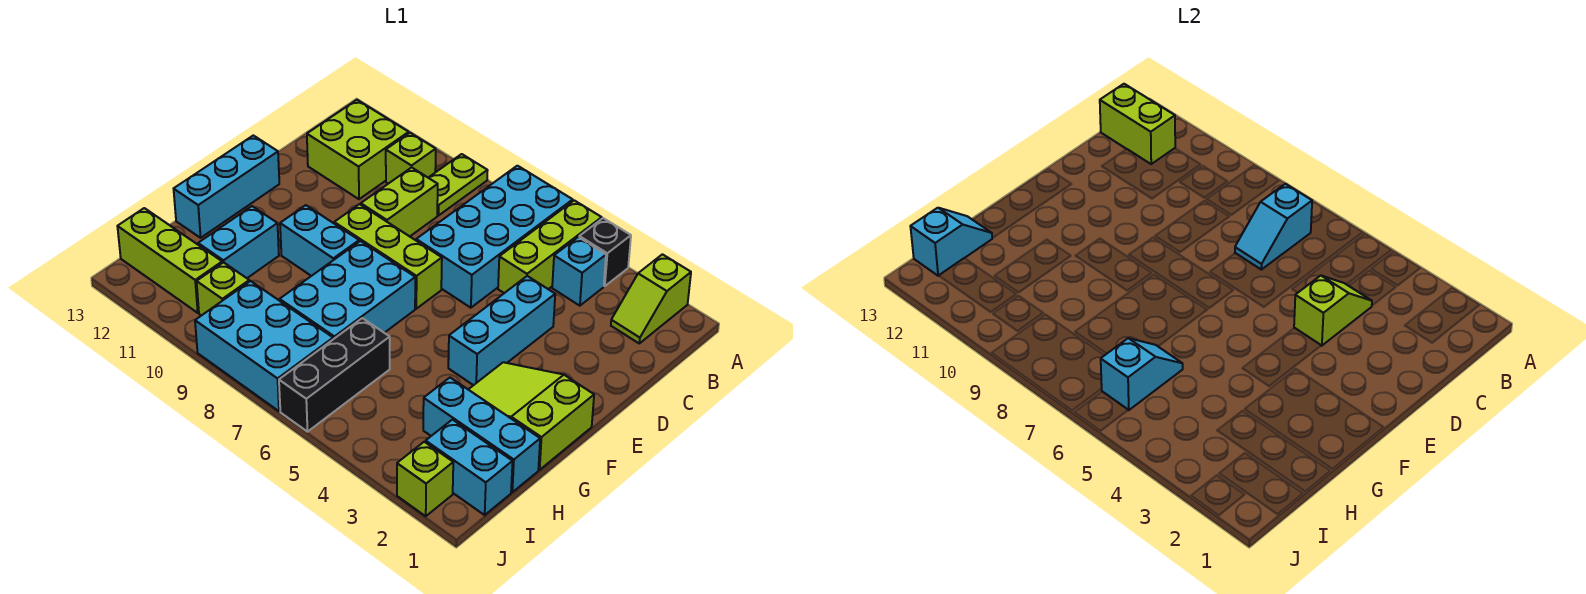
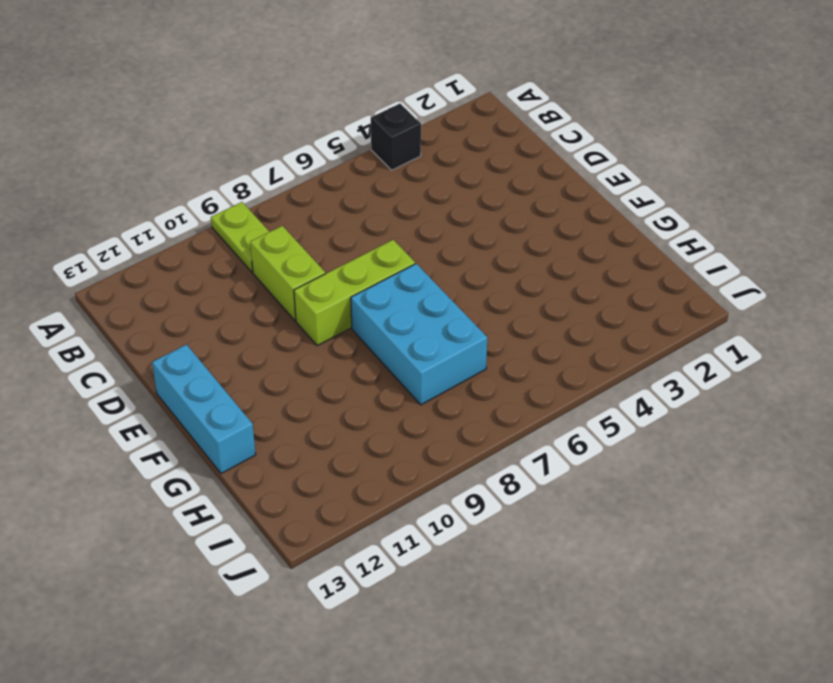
none -> lime 1x2 slope [611,254,691,343]
none -> lime 1x3 brick [498,200,602,293]
none -> cyan 2x4 brick [416,166,573,308]

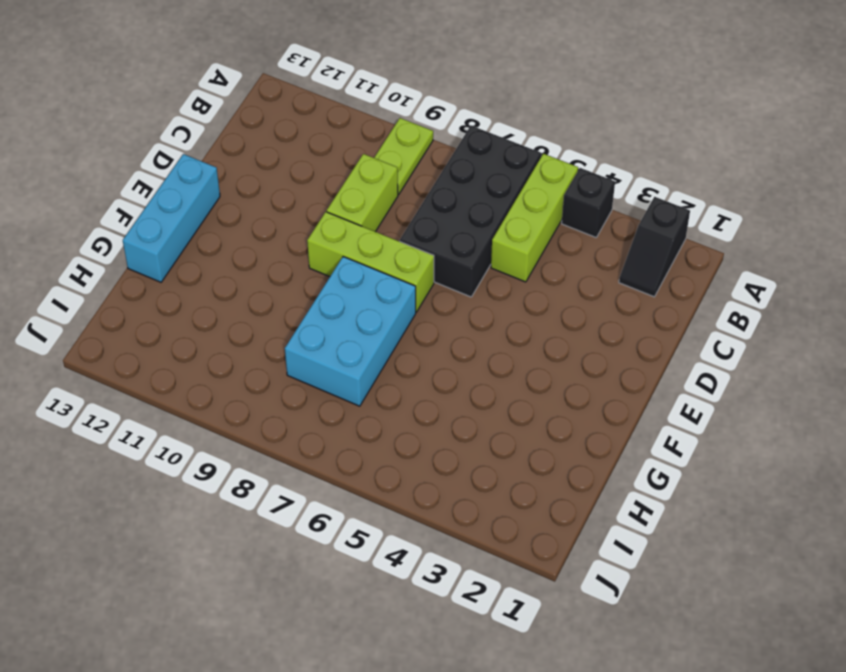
black 1x2 slope [619,197,690,297] -> lime 1x2 slope [611,254,691,343]
black 2x4 brick [400,126,541,297] -> cyan 2x4 brick [416,166,573,308]
none -> cyan 1x1 brick [552,237,606,306]
none -> lime 1x1 brick [386,133,436,184]
none -> lime 2x2 brick [307,100,409,199]

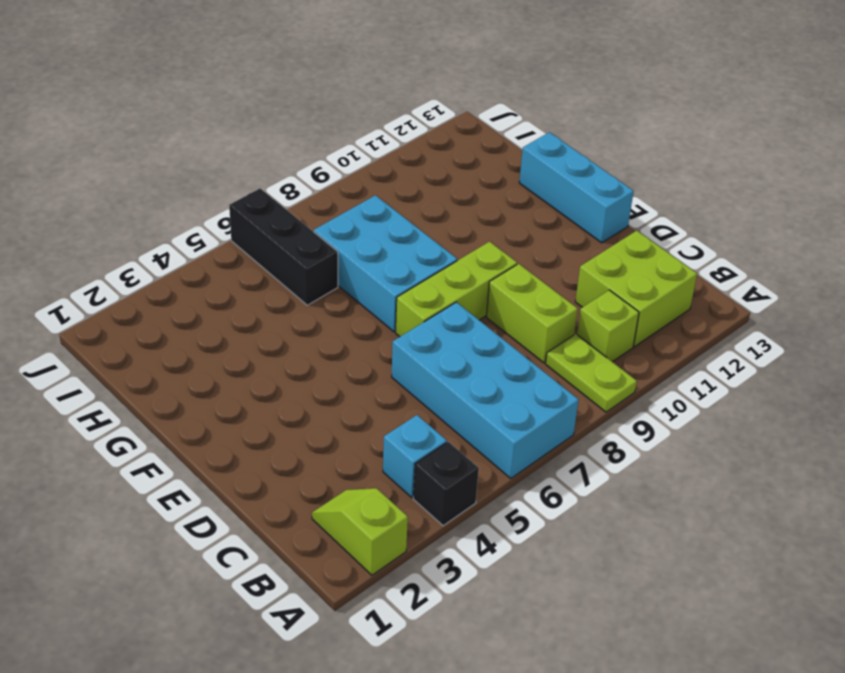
none -> lime 1x3 brick [498,200,602,293]
none -> cyan 1x3 brick [448,276,555,385]
none -> lime 2x3 slope [468,362,594,470]

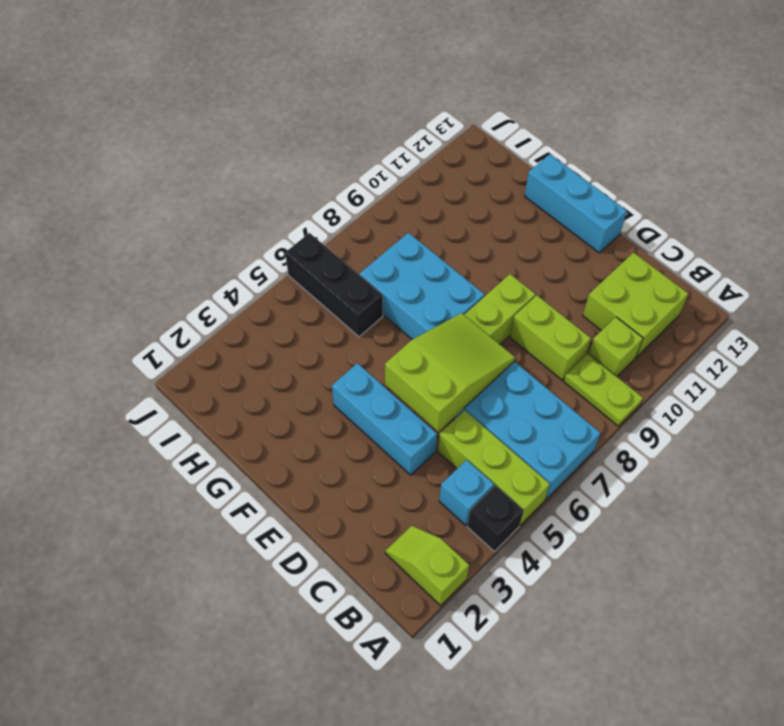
lime 2x3 slope [385,313,515,432] -> lime 2x3 slope moved to [468,362,594,470]
none -> cyan 1x2 brick [280,205,359,276]
none -> cyan 1x2 brick [198,206,279,278]
none -> cyan 1x3 brick [423,378,540,492]

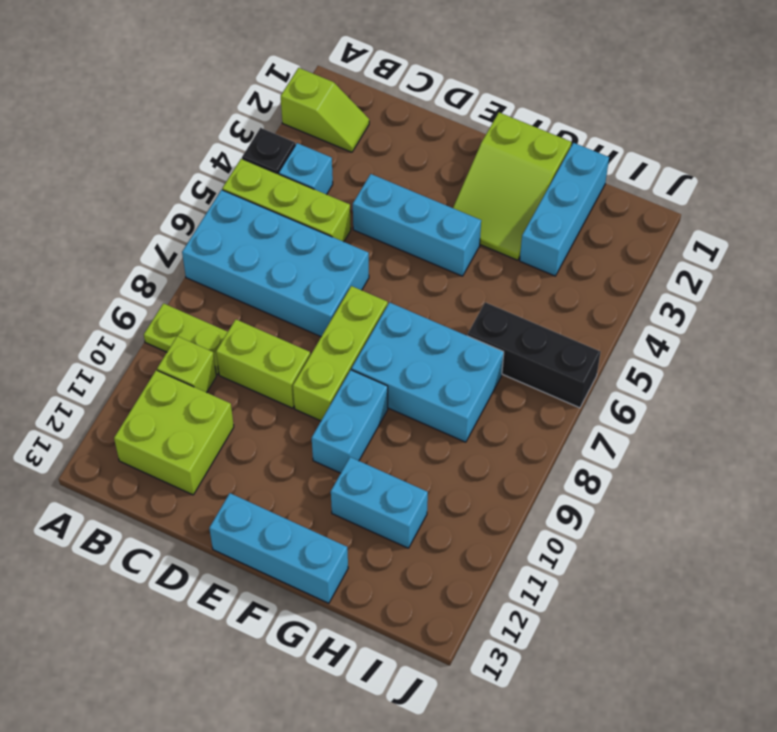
none -> cyan 1x2 brick [426,420,513,515]
none -> cyan 2x3 brick [195,281,333,411]
none -> lime 1x1 brick [197,262,249,316]

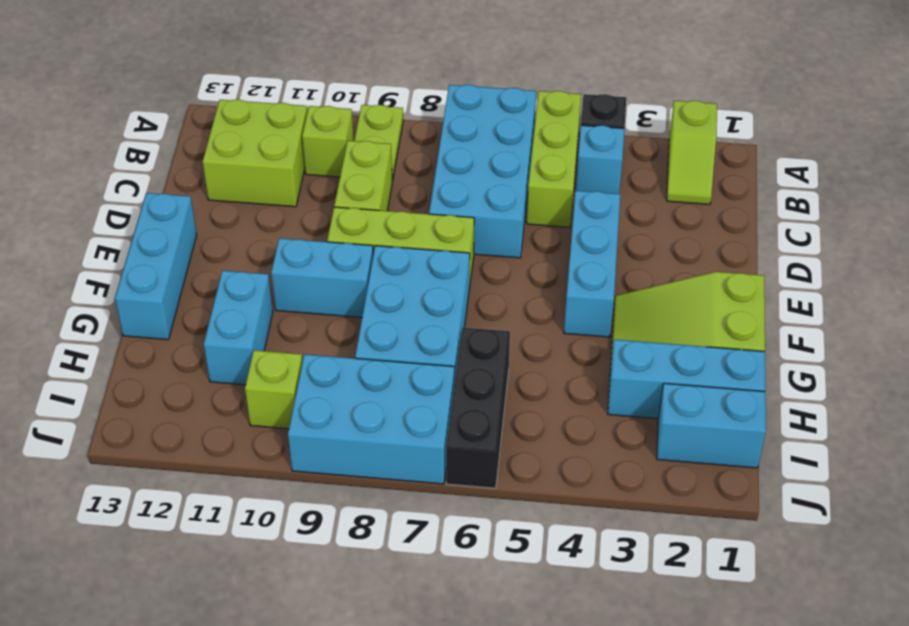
none -> lime 1x3 brick [117,208,222,313]
none -> lime 1x1 brick [397,442,453,516]
none -> cyan 1x2 slope [1235,184,1312,270]

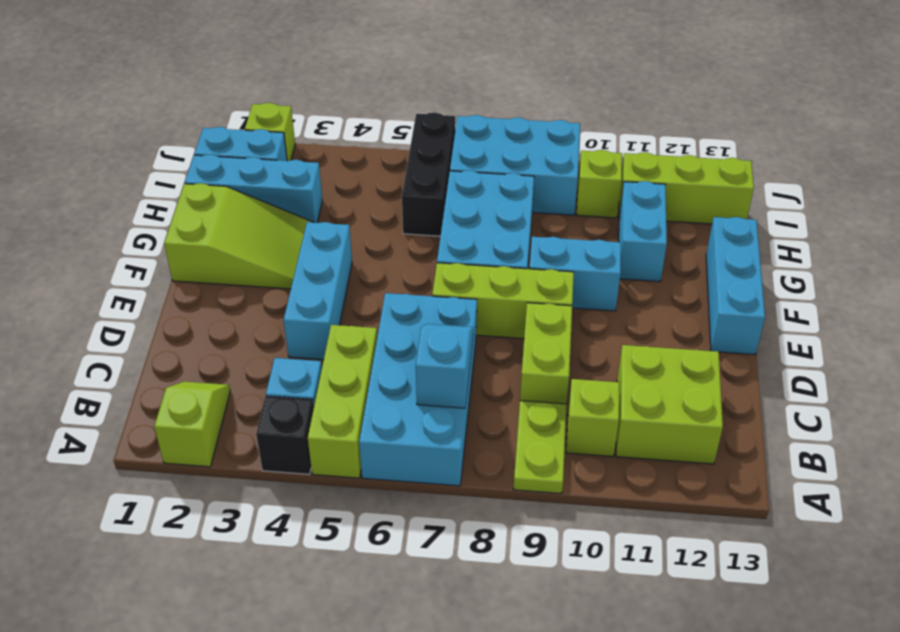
none -> lime 1x2 brick [1100,84,1175,164]
none -> lime 1x2 slope [1294,276,1372,346]
none -> cyan 1x2 slope [1101,338,1183,410]

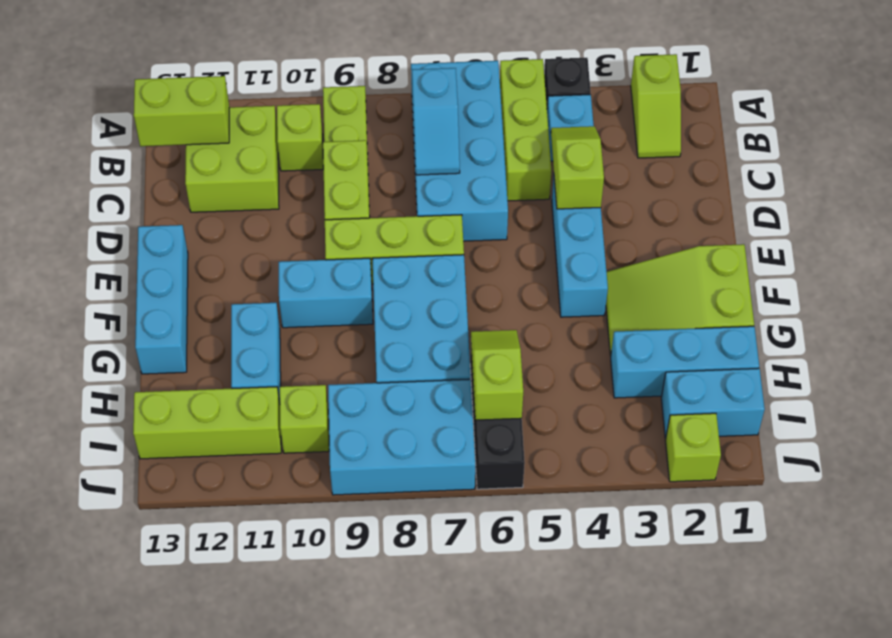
lime 1x2 slope [471,330,523,420] -> cyan 1x2 slope [1101,338,1183,410]
none -> cyan 1x2 slope [910,208,992,276]

